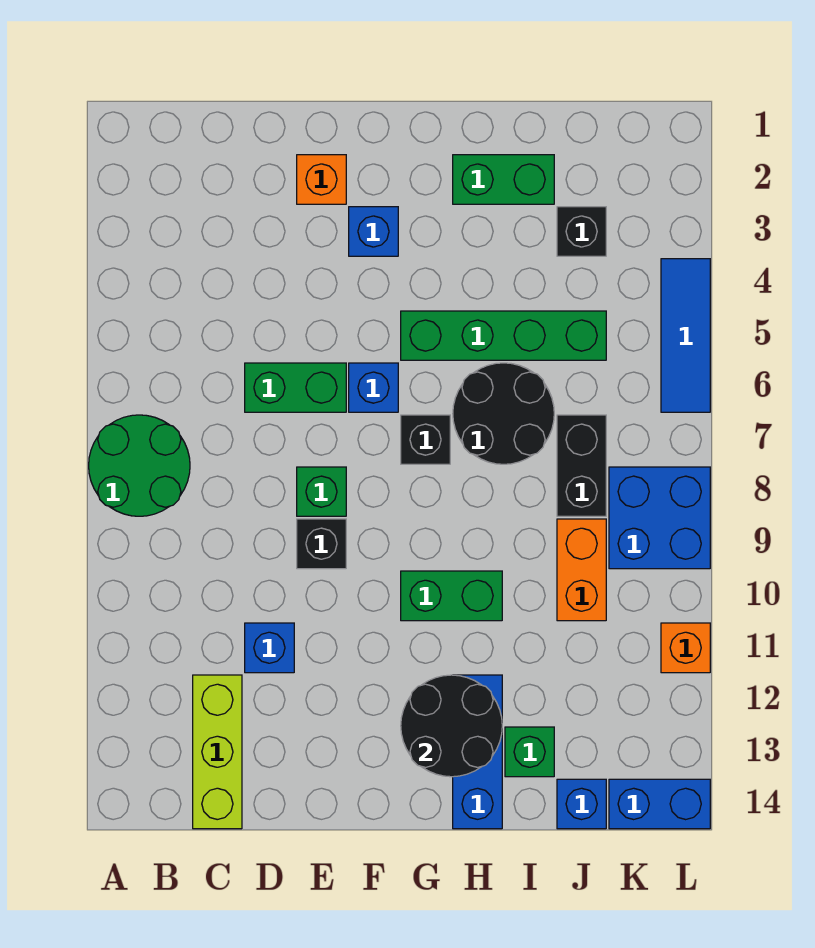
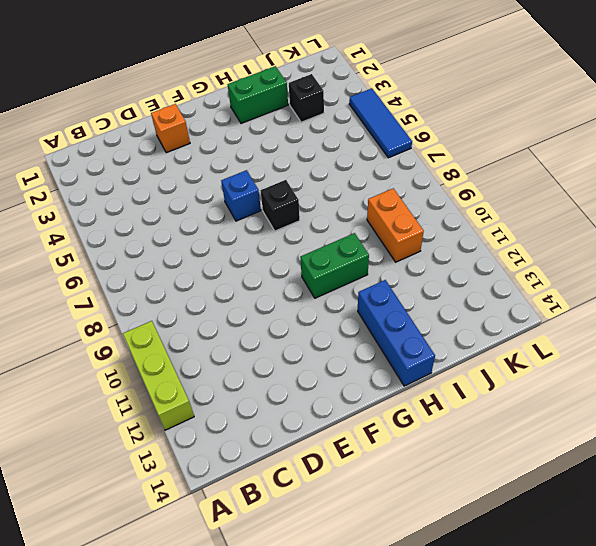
lime 1x3 brick [123,321,194,430] -> lime 1x3 brick moved to [193,675,242,829]
none -> green 2x2 round brick [89,415,190,516]
none -> green 1x2 brick [245,363,346,412]
none -> blue 1x1 brick [245,623,294,673]

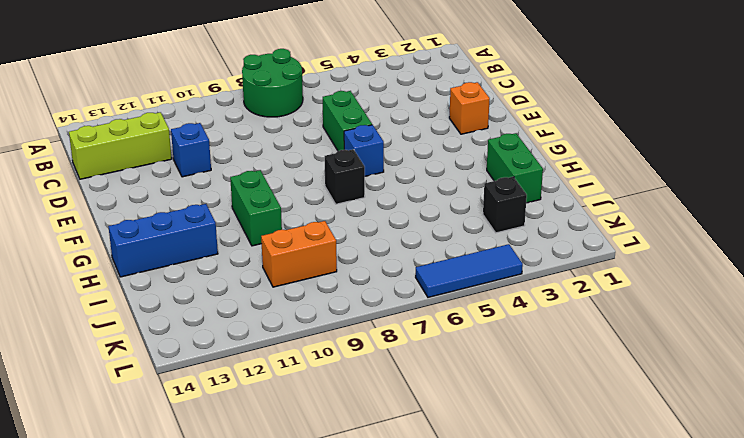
none -> green 1x1 brick [297,467,346,516]
none -> black 1x1 brick [297,519,346,569]
none -> blue 1x1 brick [349,207,398,256]

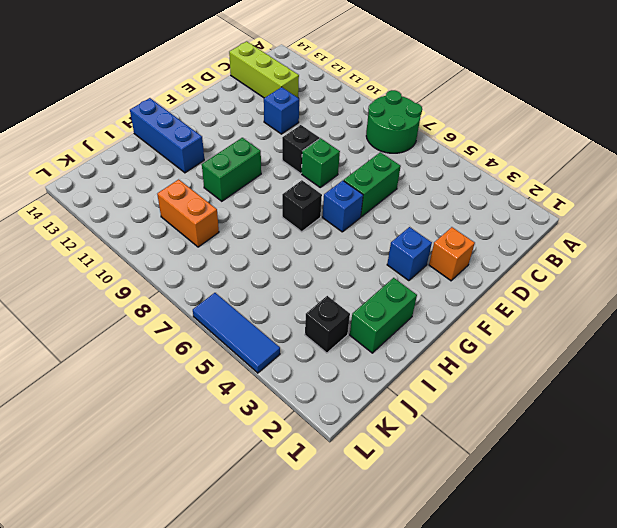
none -> green 1x4 brick [401,311,606,360]
none -> black 2x2 round brick [453,363,554,464]
none -> green 1x1 brick [505,727,554,777]

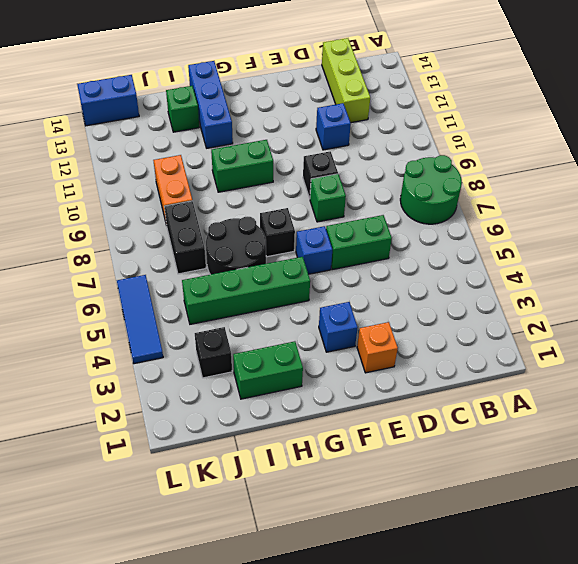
none -> blue 1x1 brick [557,779,606,829]
none -> blue 2x2 brick [609,467,710,569]
none -> orange 1x1 brick [661,623,710,673]

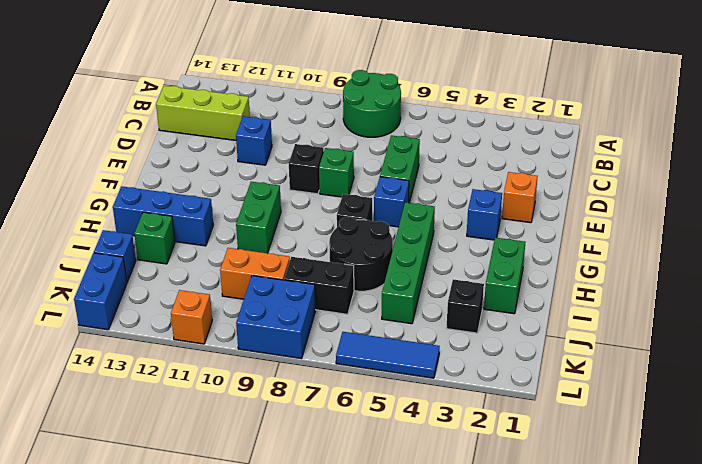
none -> black 2x2 round brick [401,675,502,777]

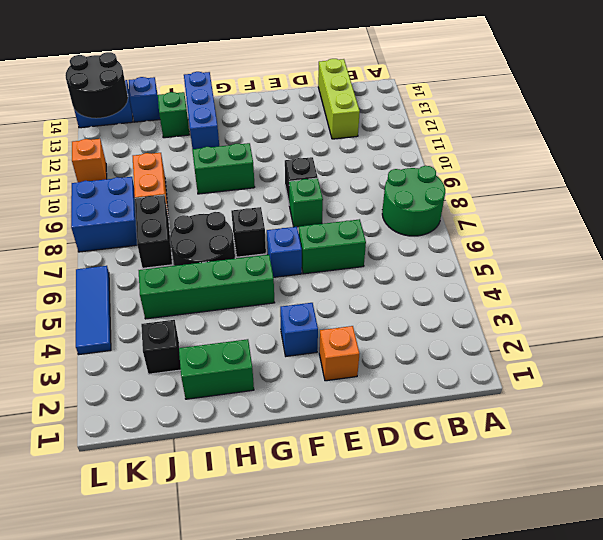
black 2x2 round brick [65,52,128,118] -> black 2x2 round brick moved to [401,675,502,777]
none -> blue 1x1 brick [245,623,294,673]

